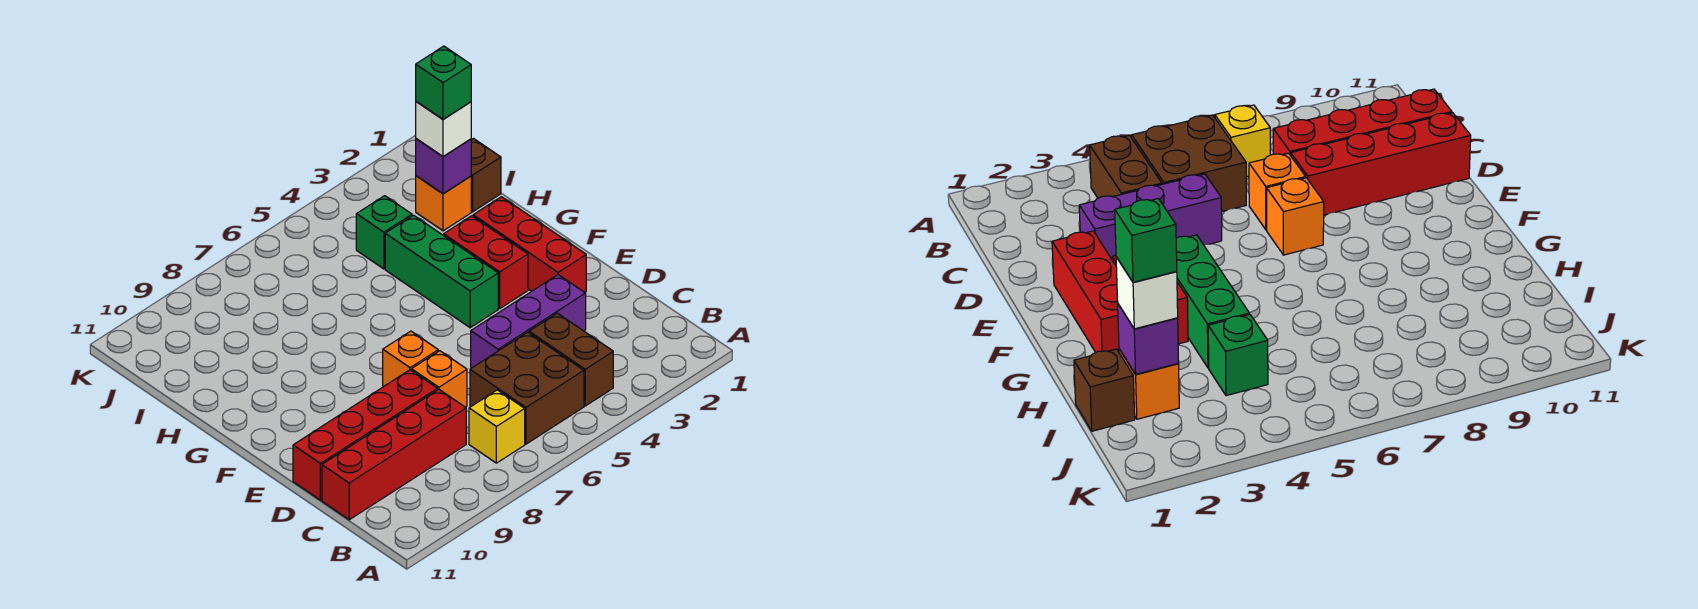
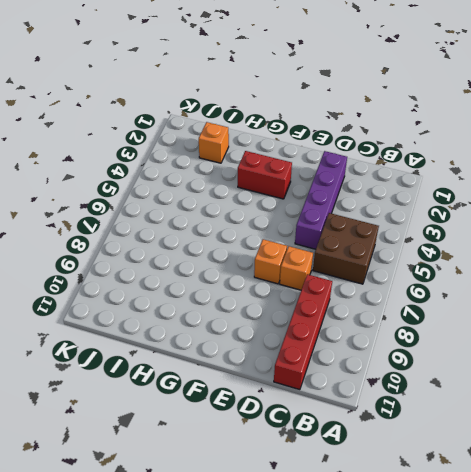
purple 1x4 brick [295,151,347,249] -> purple 1x3 brick [471,275,586,368]
none -> brown 1x2 brick [529,313,613,406]
none -> yellow 1x1 brick [469,390,525,463]
none -> red 1x4 brick [293,370,437,500]

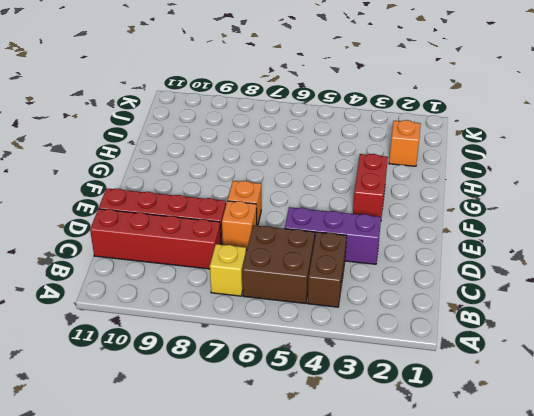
none -> red 1x3 brick [473,197,586,292]
none -> green 1x3 brick [385,215,498,328]
none -> brown 1x1 brick [471,139,501,212]

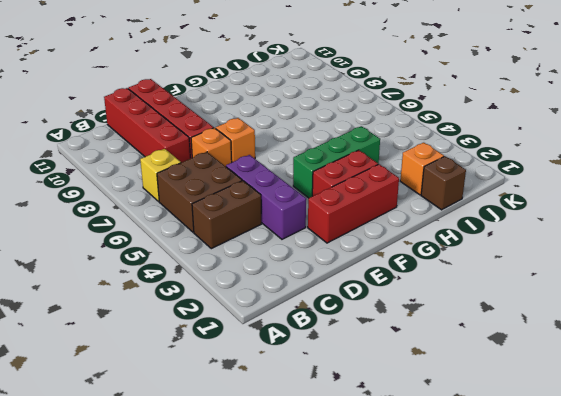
none -> green 1x1 brick [356,196,412,269]
none -> purple 1x1 brick [416,139,471,194]
none -> white 1x1 brick [416,101,471,157]

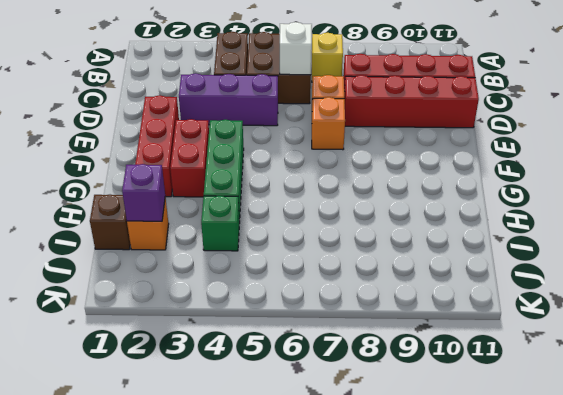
white 1x1 brick [280,22,312,75] -> white 1x1 brick moved to [416,101,471,157]
none -> green 1x1 brick [416,46,471,119]

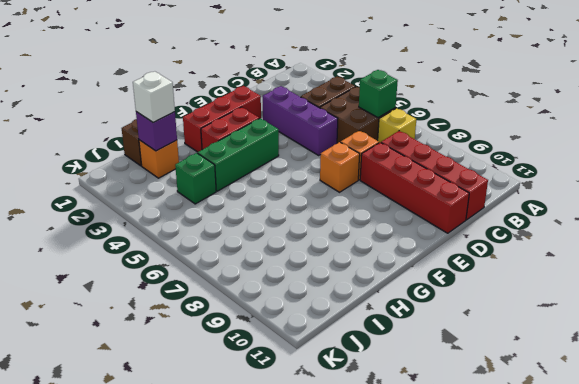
green 1x1 brick [359,70,398,118] -> green 1x1 brick moved to [416,46,471,119]

